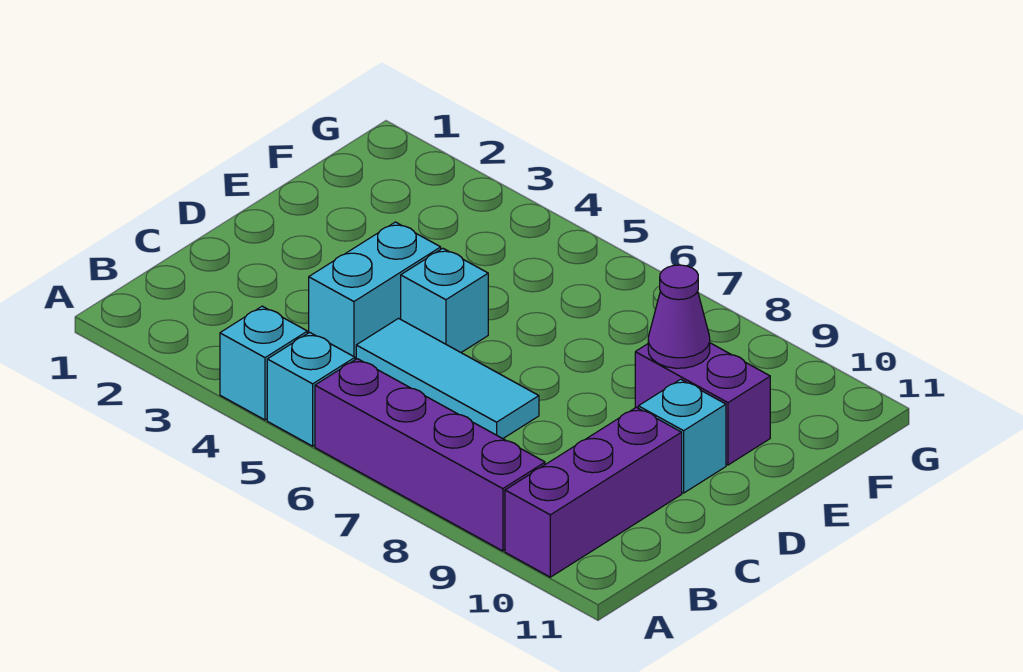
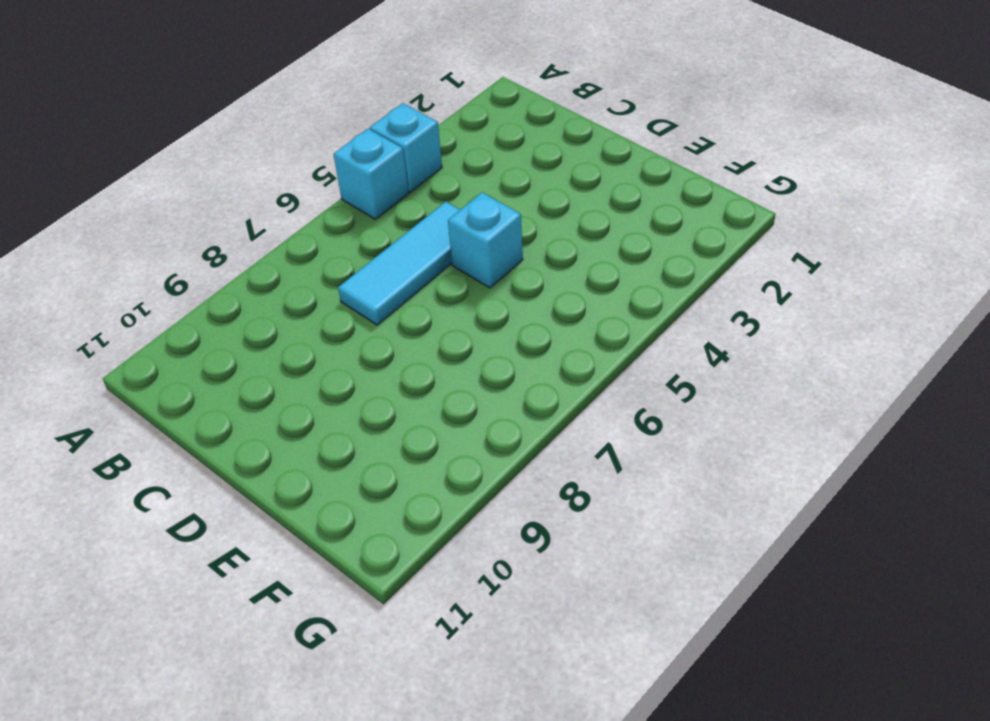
none -> purple 1x4 brick [315,359,545,551]
none -> purple 1x3 brick [505,407,682,577]

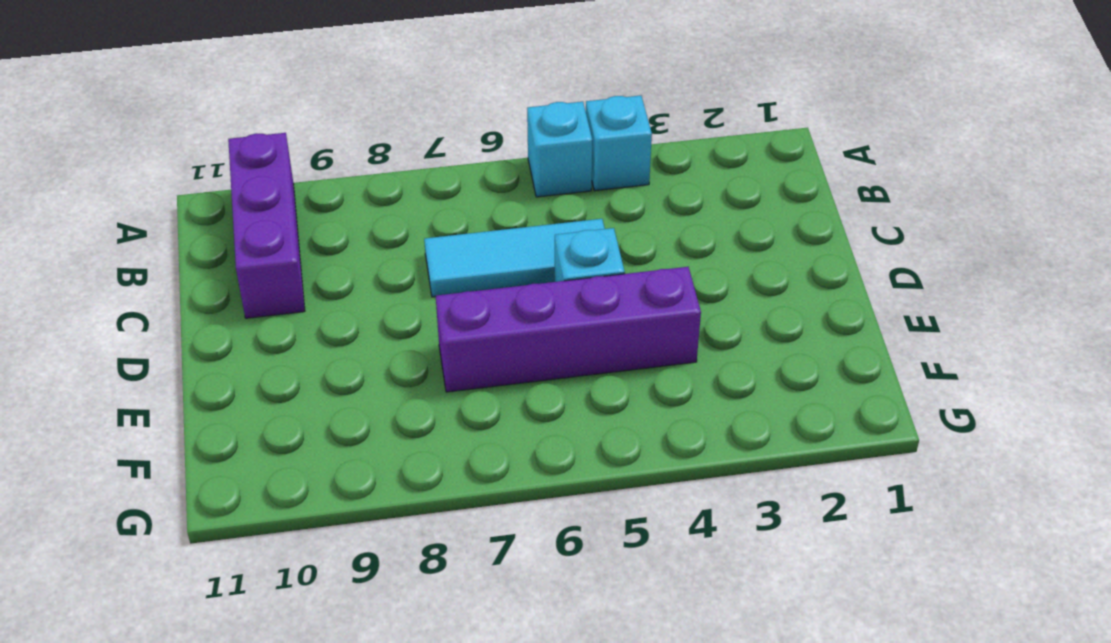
purple 1x4 brick [436,267,701,392] -> purple 1x4 brick moved to [315,359,545,551]
none -> cyan 1x2 brick [309,222,441,360]
none -> cyan 1x1 brick [638,379,726,493]

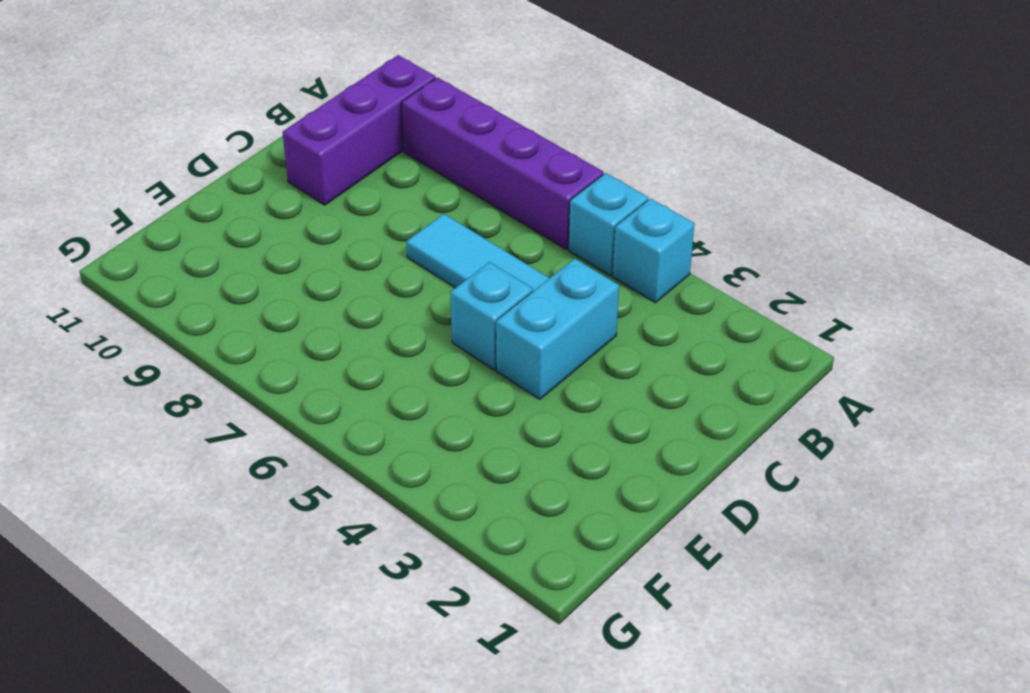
none -> cyan 1x1 brick [638,379,726,493]
none -> purple 1x2 brick [635,343,770,465]

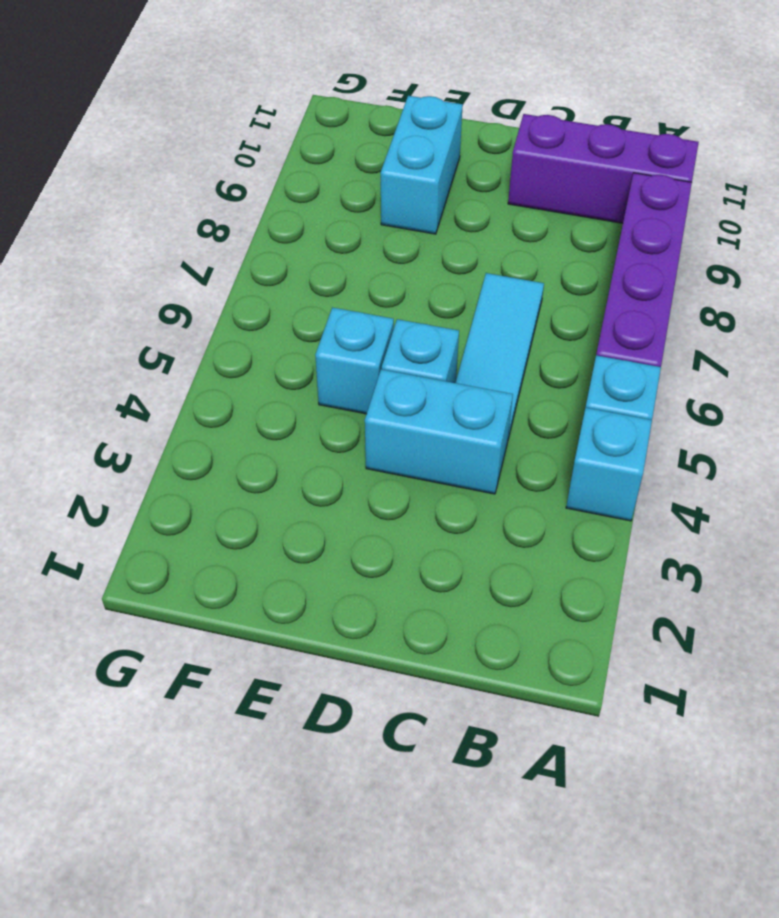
cyan 1x1 brick [315,307,394,414] -> cyan 1x1 brick moved to [638,379,726,493]
cyan 1x2 brick [381,96,463,234] -> purple 1x2 brick [635,343,770,465]
none -> purple 1x1 cone [648,265,710,368]

